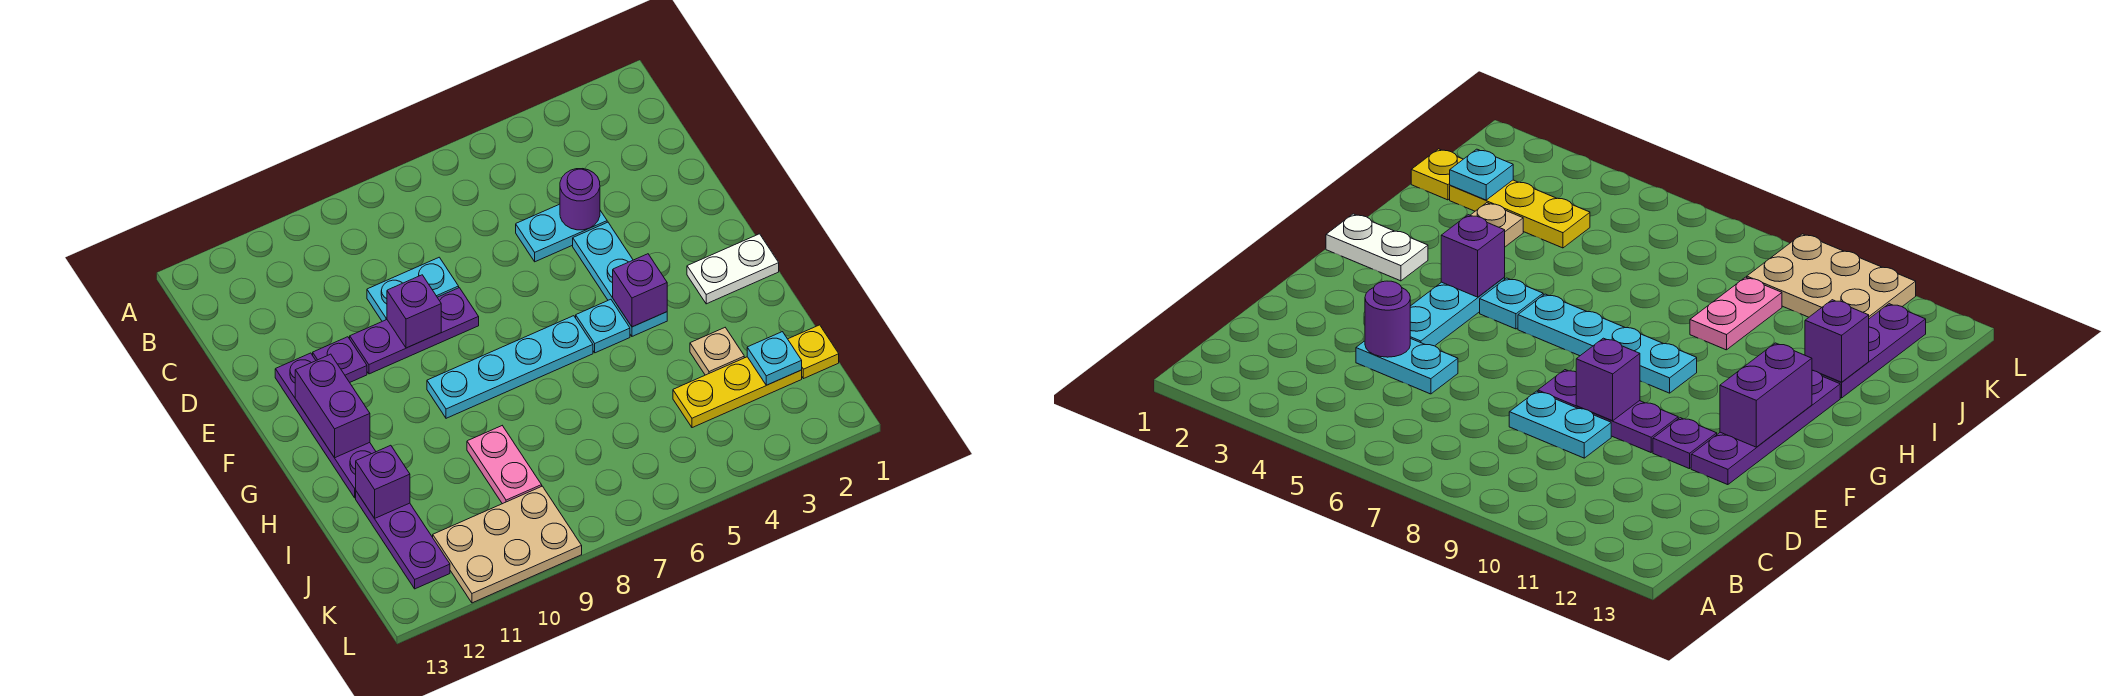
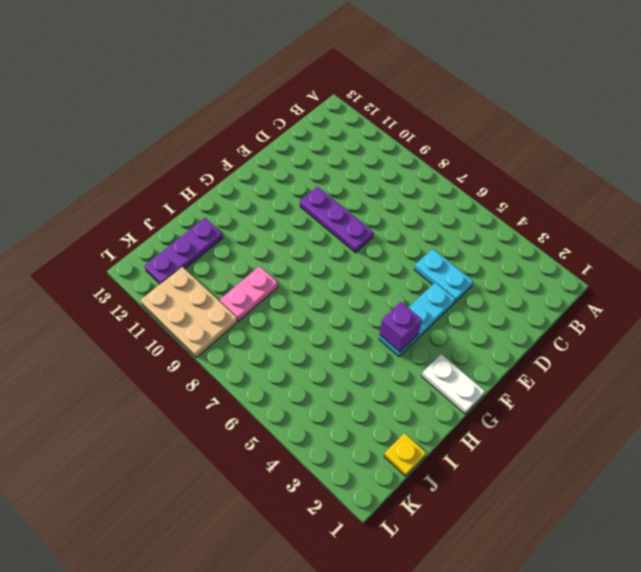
none -> cyan 1x2 plate [367,257,459,321]
none -> purple 1x1 plate [313,337,367,382]
none -> purple 1x4 plate [275,353,376,498]

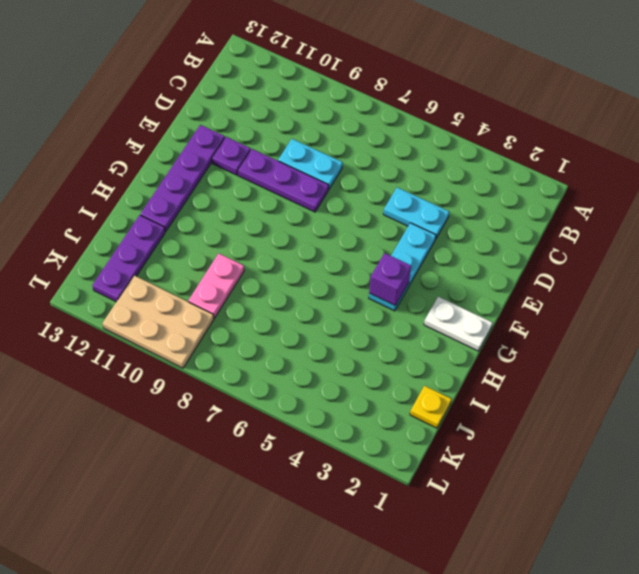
none -> cyan 1x1 plate [576,299,630,353]
none -> cyan 1x4 plate [427,316,593,418]
none -> tan 1x1 plate [690,328,744,375]

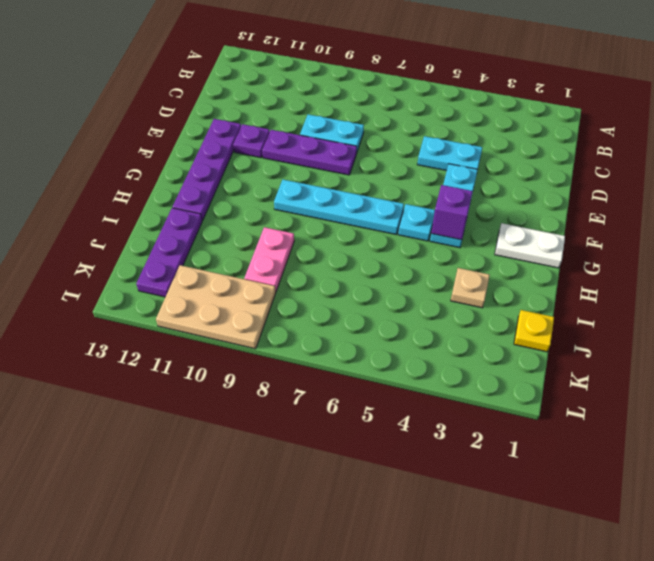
none -> yellow 1x3 plate [673,357,802,428]
none -> purple 1x1 round brick [560,169,600,230]
none -> purple 1x1 brick [387,275,441,348]

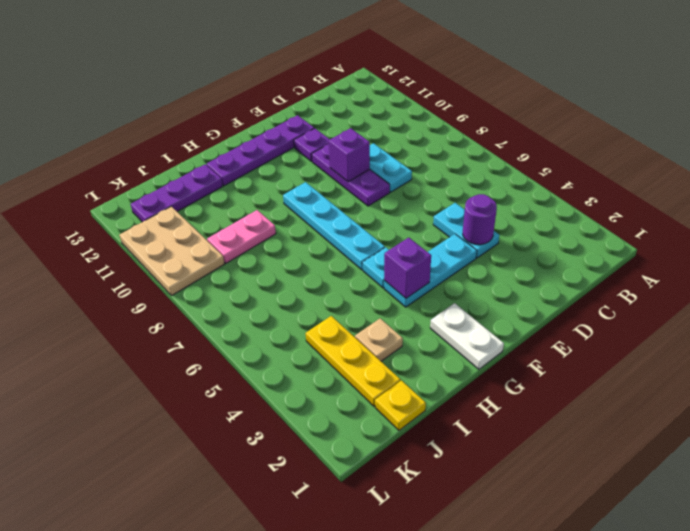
none -> purple 1x2 brick [295,354,370,458]
none -> purple 1x1 brick [356,445,410,518]
none -> cyan 1x1 plate [747,332,802,385]

